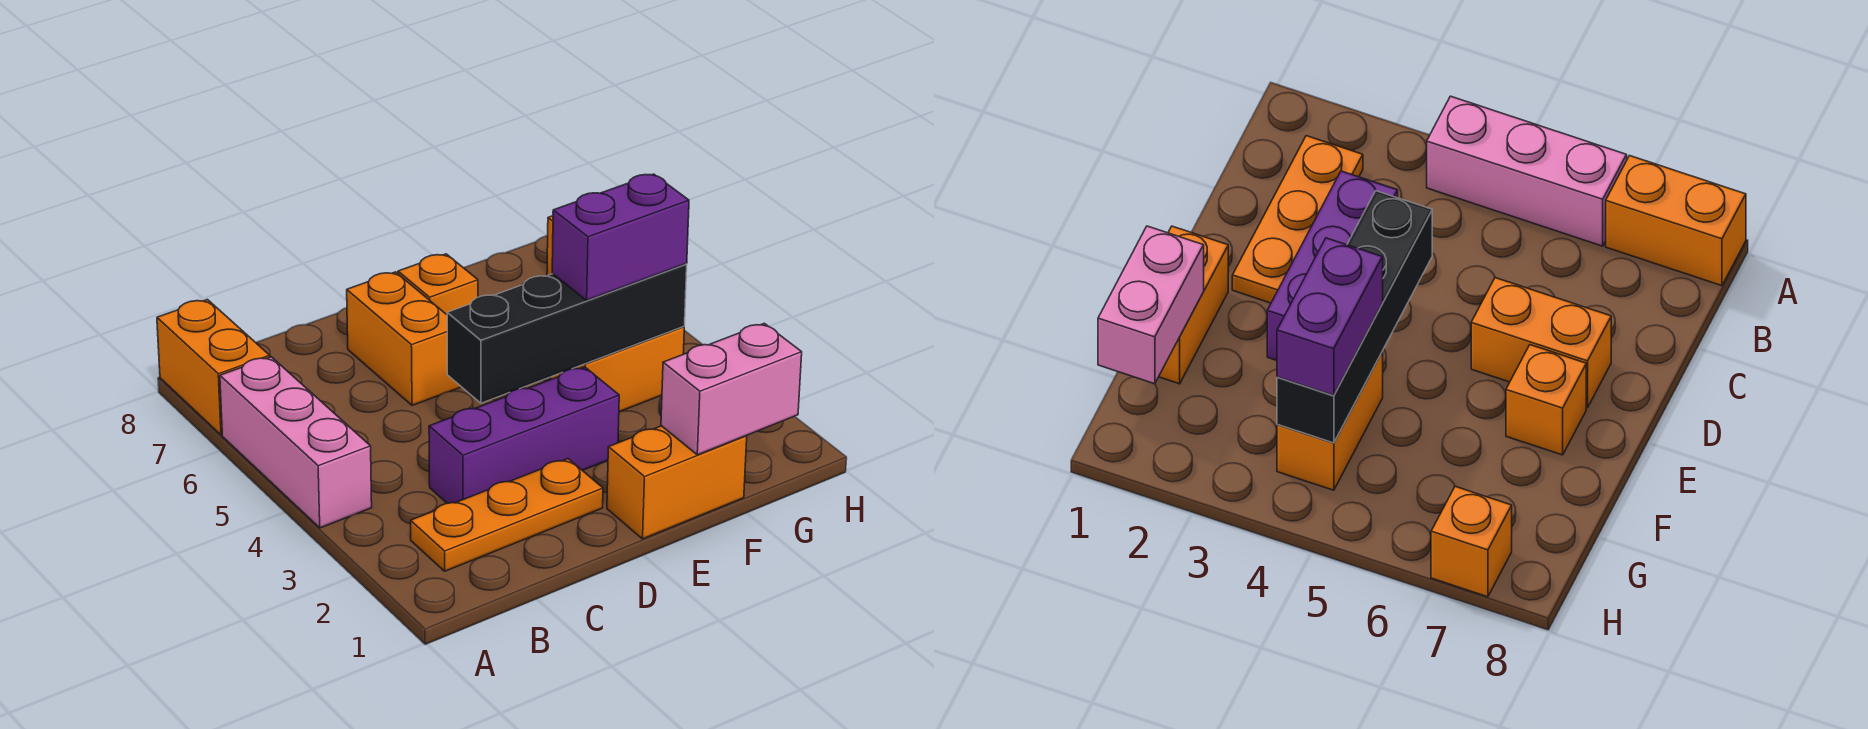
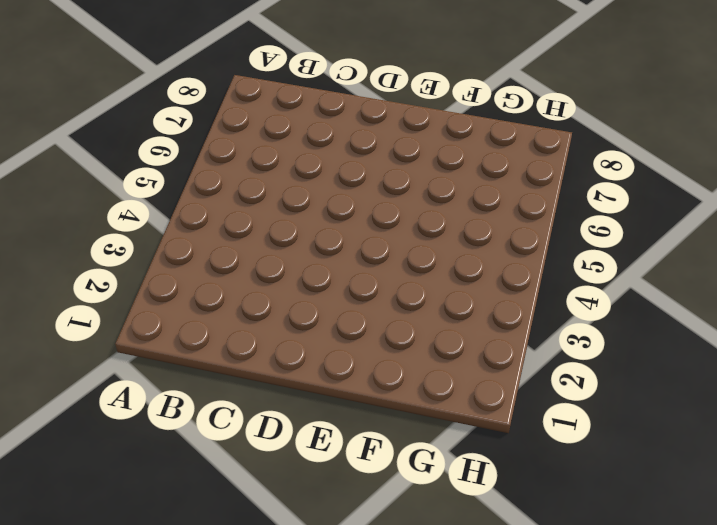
none -> pink 1x3 brick [220,357,372,528]
none -> orange 1x2 brick [157,300,270,435]
none -> orange 1x3 plate [411,459,603,571]

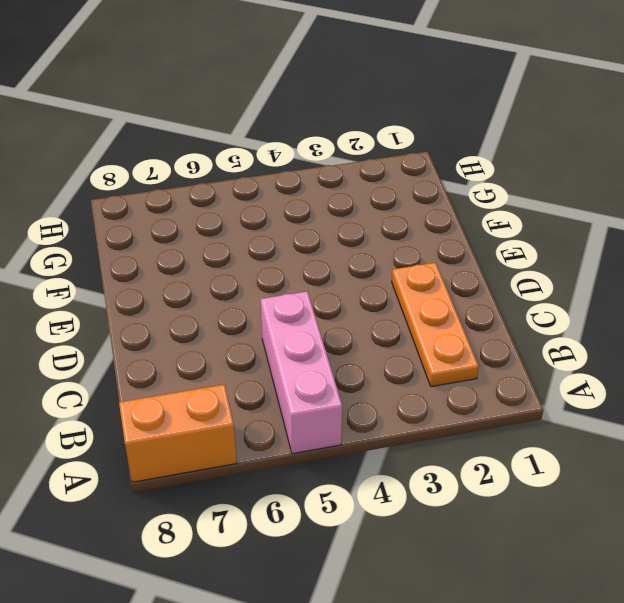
pink 1x3 brick [260,291,342,454] -> pink 1x3 brick turned to [220,357,372,528]
none -> purple 1x3 brick [429,367,619,503]
none -> orange 1x2 brick [347,272,461,406]
none -> orange 1x2 brick [607,426,747,539]

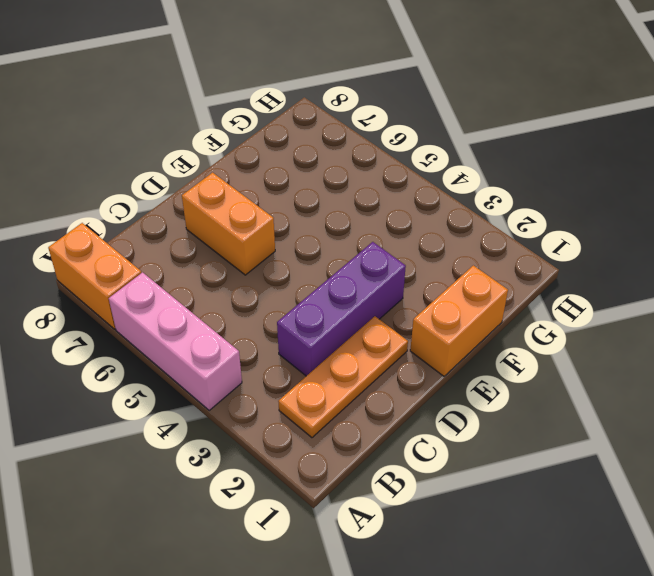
none -> orange 1x1 brick [398,254,478,314]
none -> orange 1x2 brick [551,327,684,412]
none -> orange 1x1 brick [1431,486,1512,597]

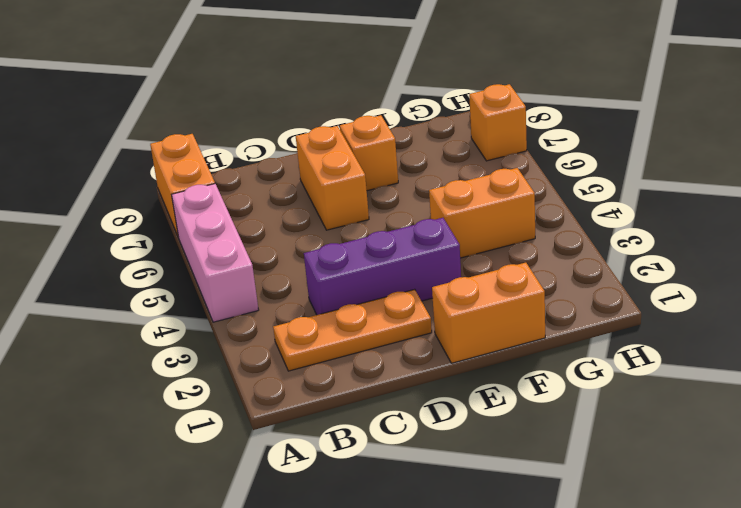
none -> black 1x4 brick [447,264,687,403]
none -> pink 1x2 brick [661,323,802,455]
none -> purple 1x2 brick [552,174,689,300]

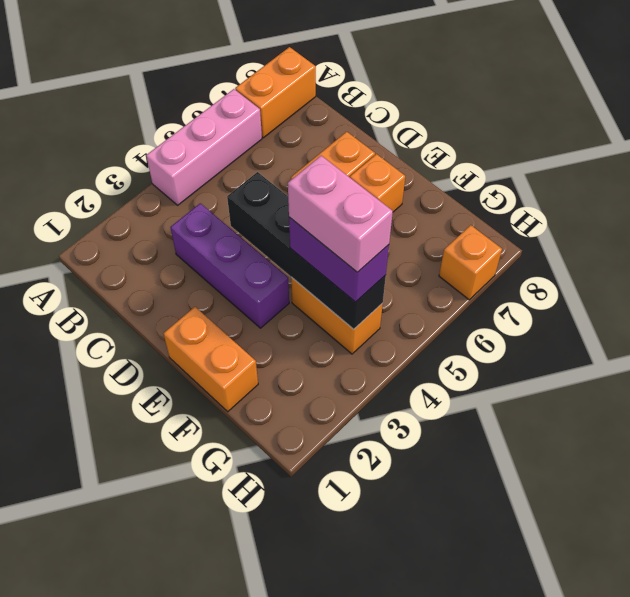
pink 1x2 brick [288,156,393,272] -> pink 1x2 brick moved to [661,323,802,455]
none -> orange 1x3 plate [411,459,603,571]

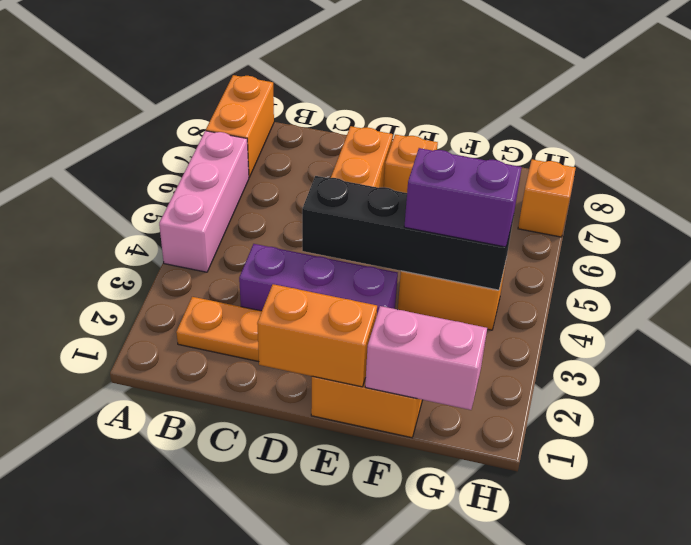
orange 1x2 brick [257,284,377,387] -> none

